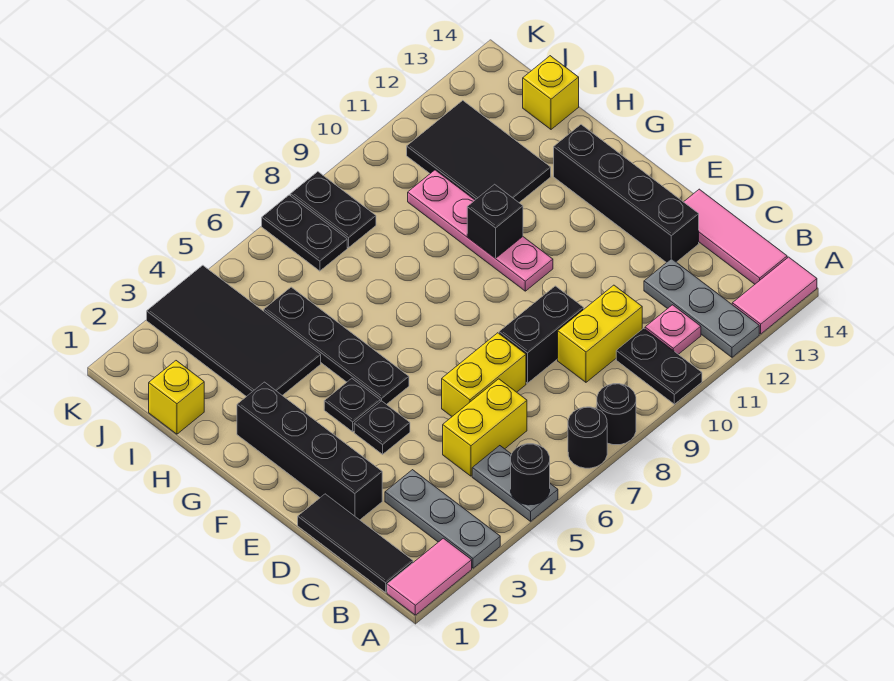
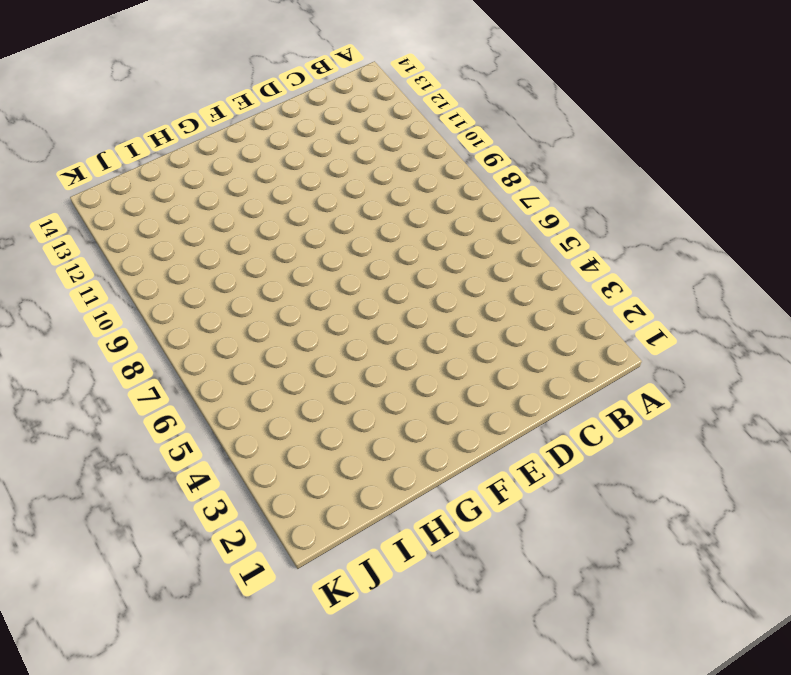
none -> pink 1x2 tile [387,538,472,615]
none -> grey 1x3 plate [385,470,500,568]
none -> grey 1x2 plate [472,446,558,521]

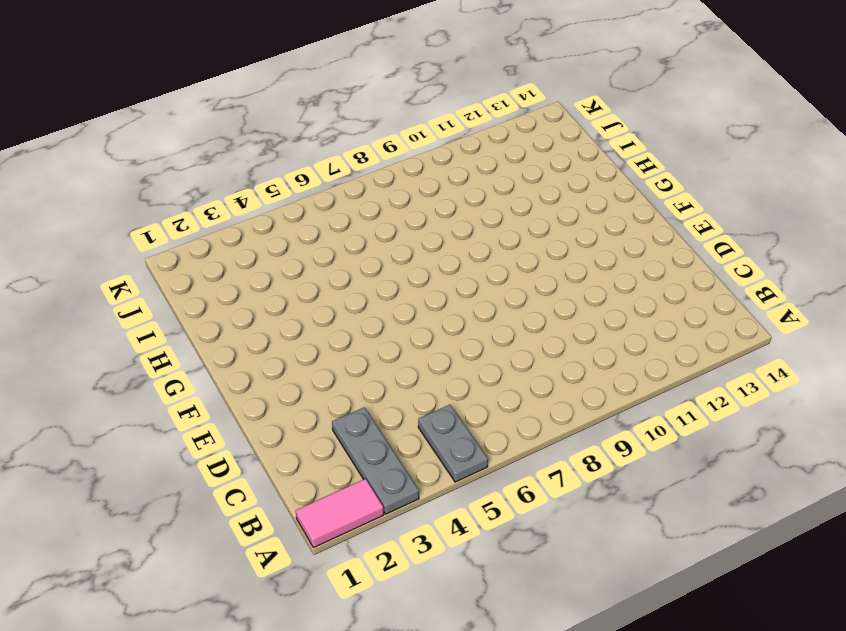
none -> black 1x1 round brick [568,407,607,468]
none -> black 1x1 round brick [597,384,636,445]
none -> black 1x2 plate [616,328,702,404]

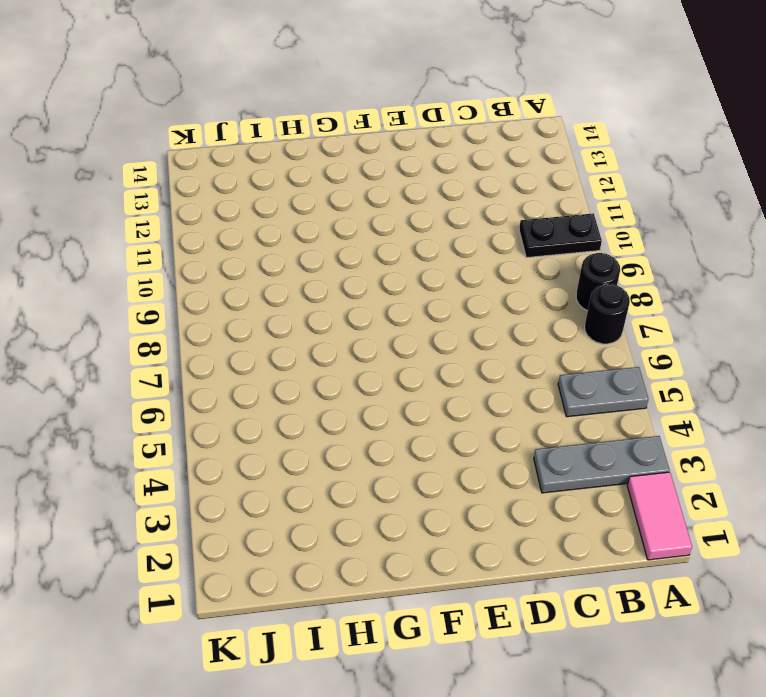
none -> grey 1x3 plate [644,259,759,357]
none -> pink 1x2 tile [732,257,817,334]
none -> black 1x3 tile [298,494,413,592]

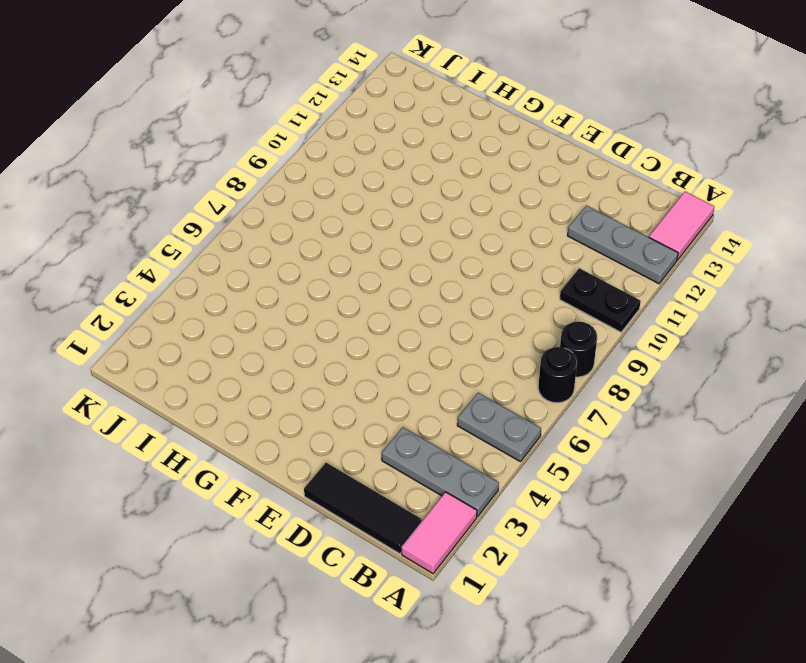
none -> pink 1x1 plate [645,305,701,354]
none -> pink 1x3 tile [684,189,787,284]
none -> yellow 1x2 brick [443,379,527,476]

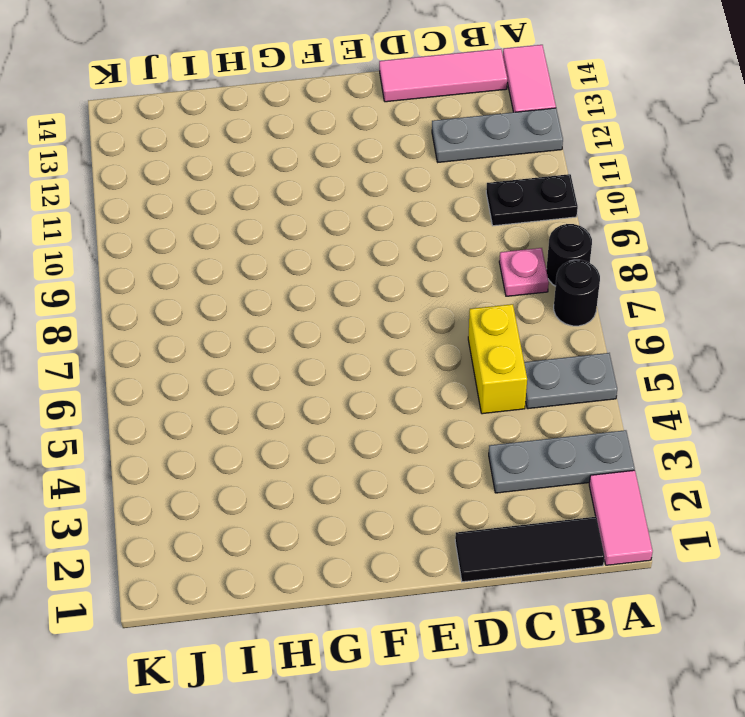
pink 1x1 plate [499,248,549,296] -> pink 1x1 plate moved to [645,305,701,354]
none -> yellow 1x2 brick [558,285,642,382]
none -> black 1x4 brick [237,382,382,520]
none -> yellow 1x2 brick [442,333,526,416]

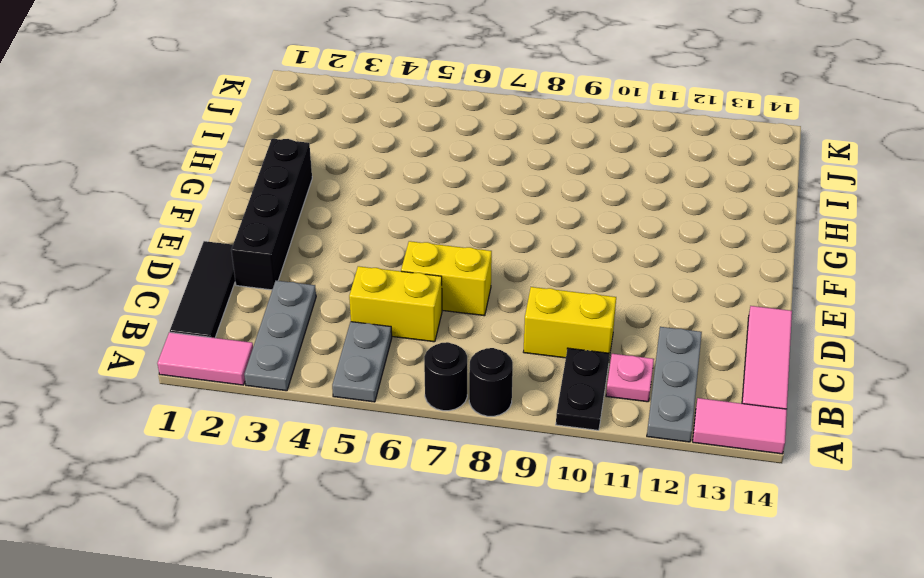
none -> black 1x2 brick [499,286,584,383]
none -> black 1x4 brick [554,125,699,263]
none -> black 1x1 plate [354,401,410,454]

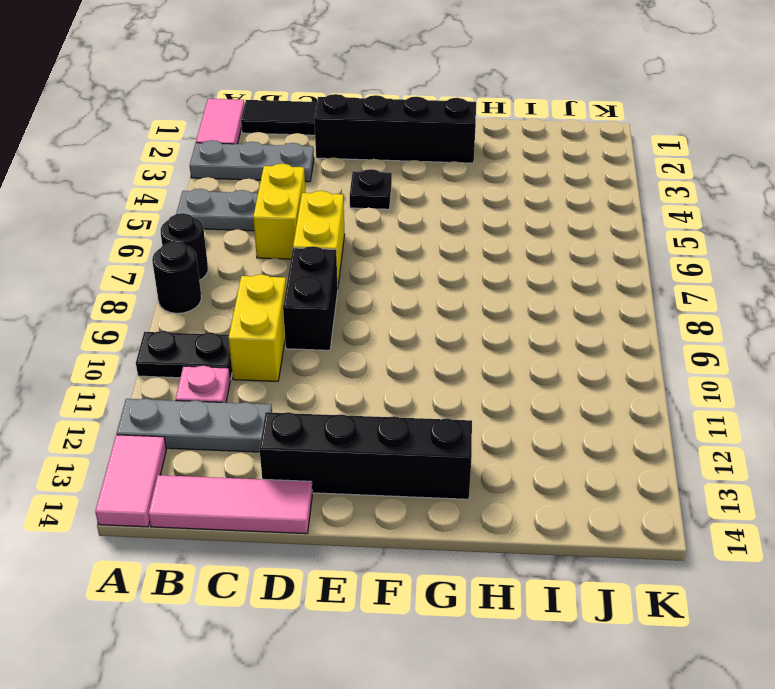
none -> black 1x1 plate [324,378,380,432]
none -> black 1x4 plate [264,287,409,405]
none -> pink 1x4 plate [408,170,553,291]

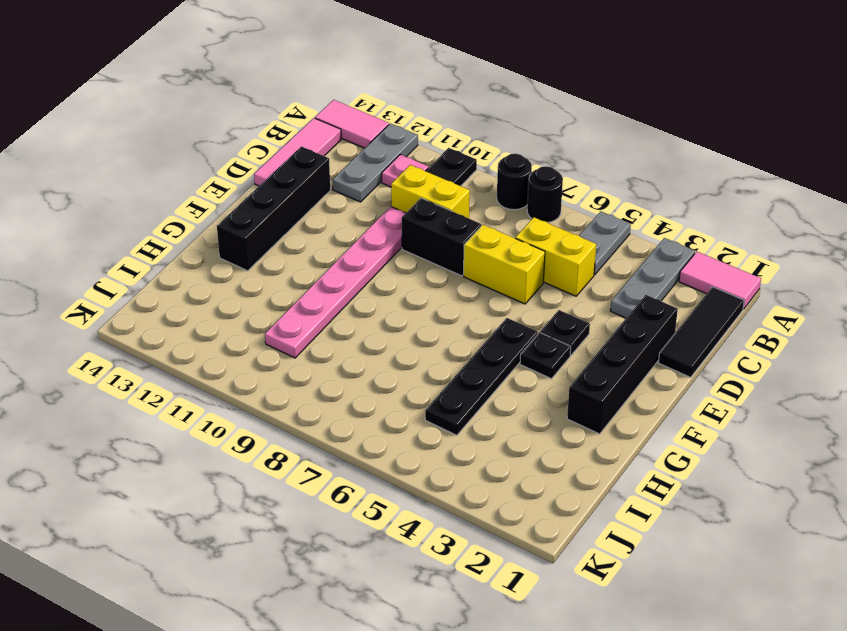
pink 1x6 plate [265,206,405,358] -> pink 1x4 plate [408,170,553,291]
none -> black 2x4 tile [147,265,321,397]
none -> black 2x3 tile [407,100,551,202]
none -> yellow 1x1 brick [149,361,204,434]

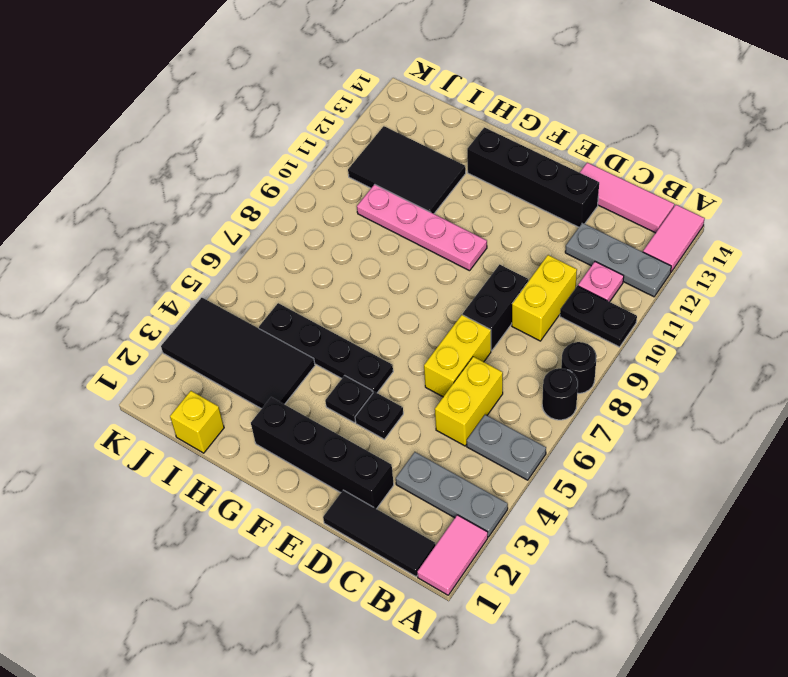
none -> yellow 1x1 brick [523,56,579,129]
none -> black 1x2 plate [262,195,347,271]
none -> black 1x2 plate [290,172,376,247]

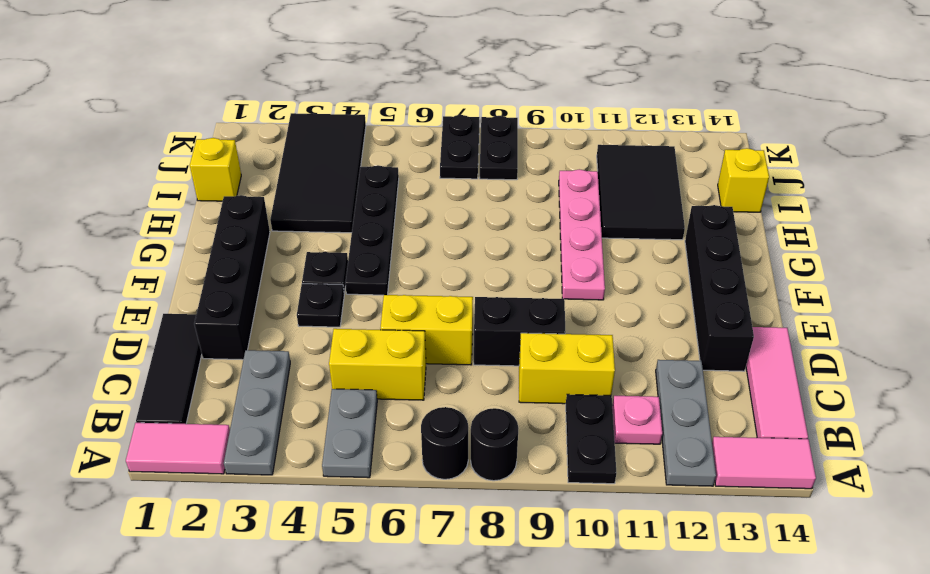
none -> black 1x1 round brick [511,444,550,505]
none -> black 1x1 brick [467,184,523,258]

